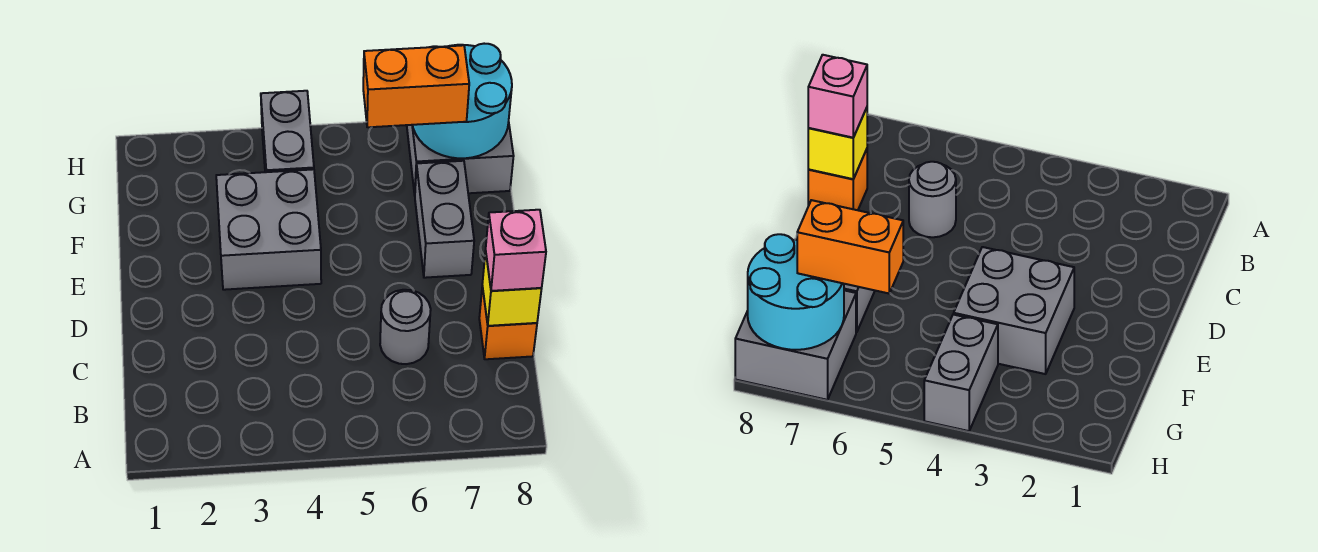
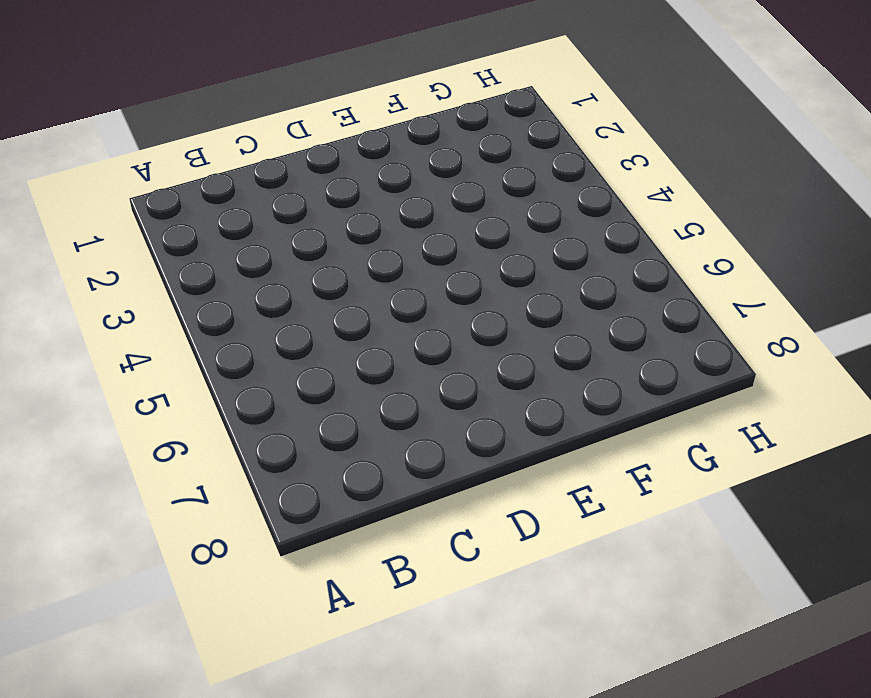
none -> grey 1x1 round brick [380,290,431,364]
none -> orange 1x1 brick [479,286,537,359]

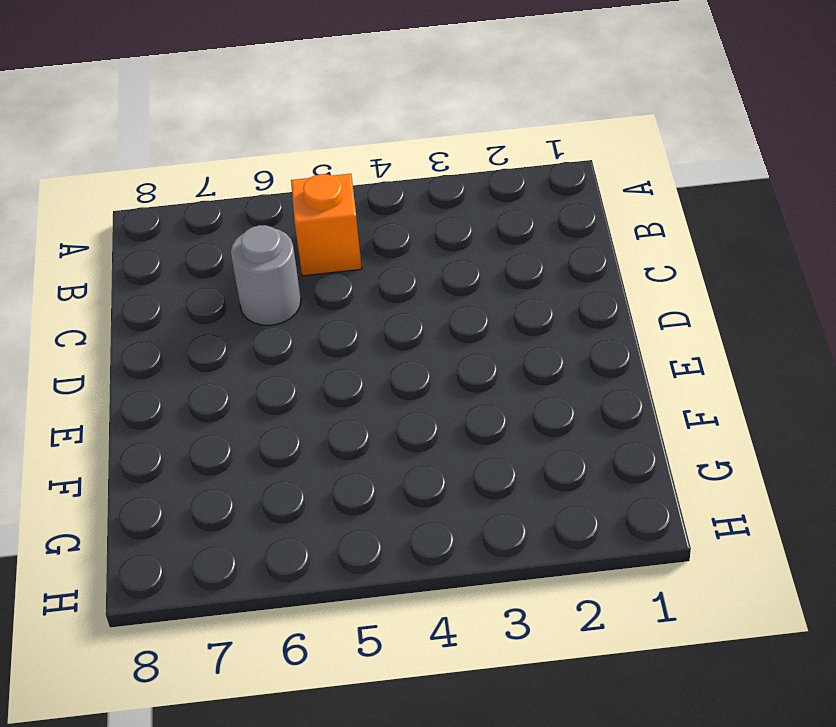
orange 1x1 brick [291,174,362,276] -> orange 1x1 brick moved to [479,286,537,359]
none -> grey 2x2 brick [216,169,321,290]
none -> grey 1x2 brick [415,161,474,278]

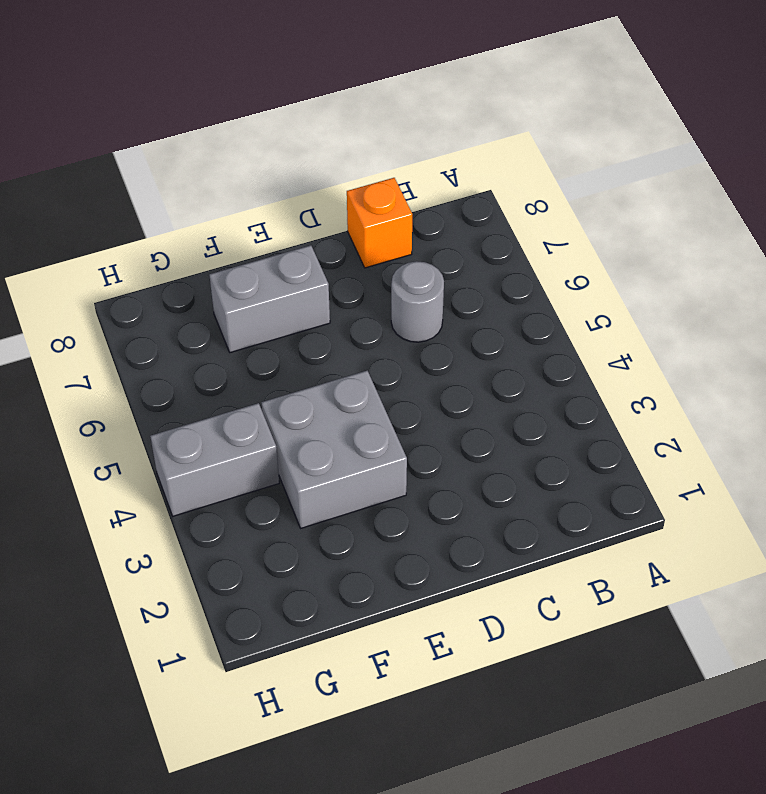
none -> grey 2x2 brick [407,122,514,195]
none -> yellow 1x1 brick [482,251,542,326]

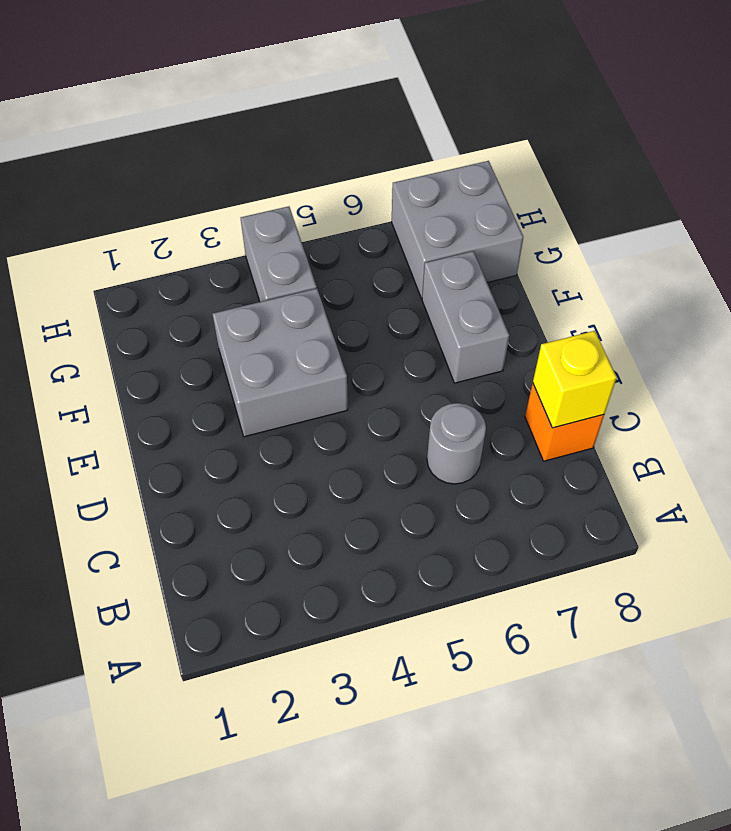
none -> cyan 2x2 round brick [413,44,512,158]
none -> pink 1x1 brick [486,210,546,291]

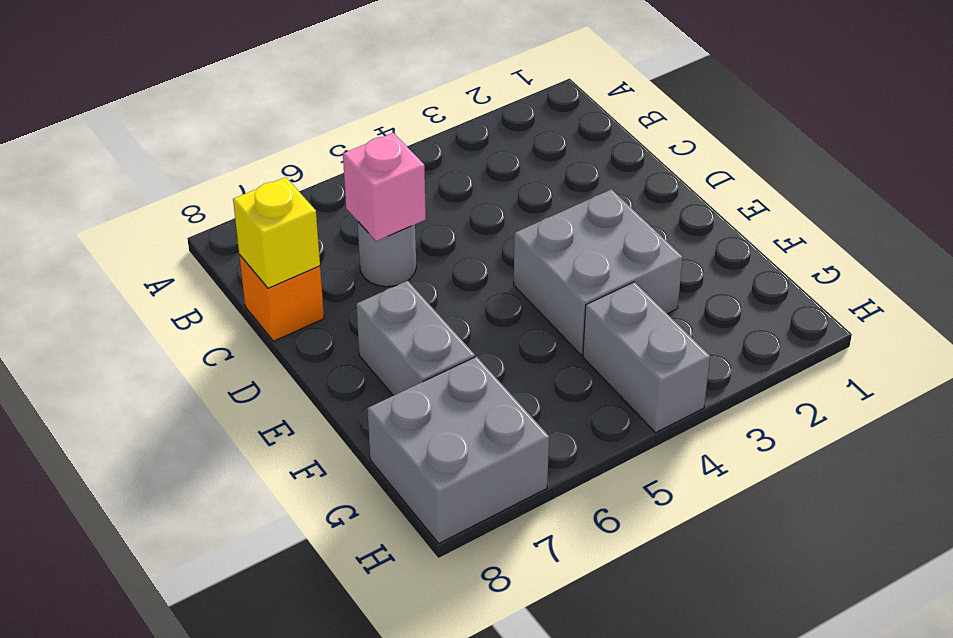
pink 1x1 brick [343,133,426,241] -> pink 1x1 brick moved to [486,210,546,291]
none -> cyan 2x2 round brick [413,44,512,158]
none -> orange 1x2 brick [363,45,469,127]

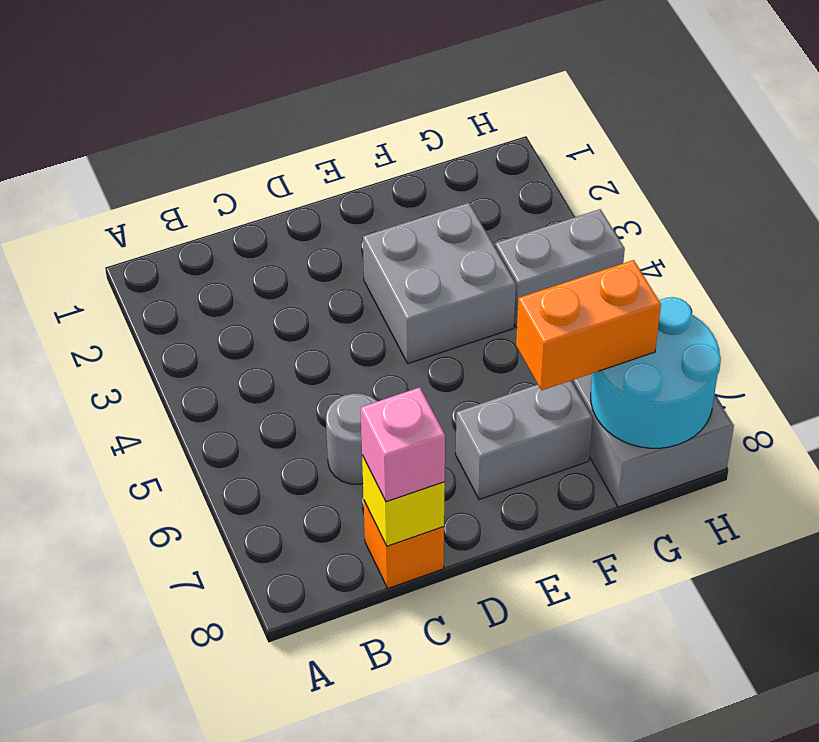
orange 1x2 brick [516,260,661,390] -> orange 1x2 brick turned to [363,45,469,127]

